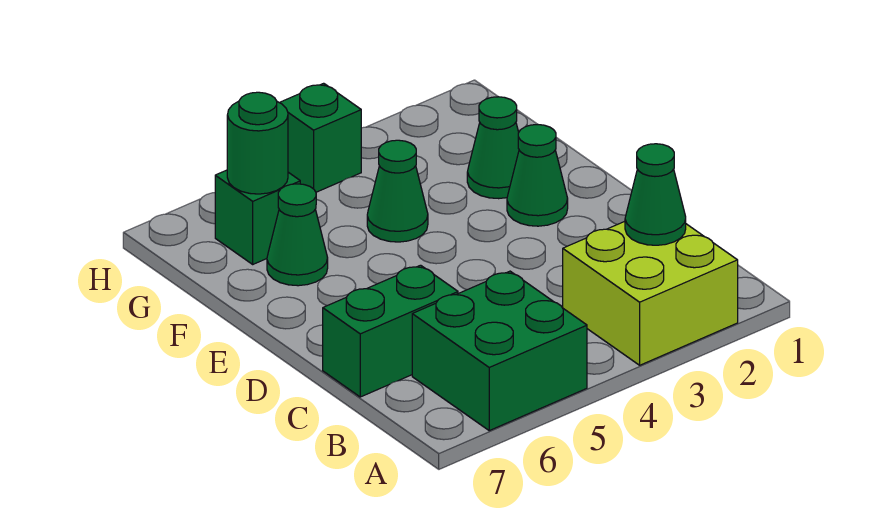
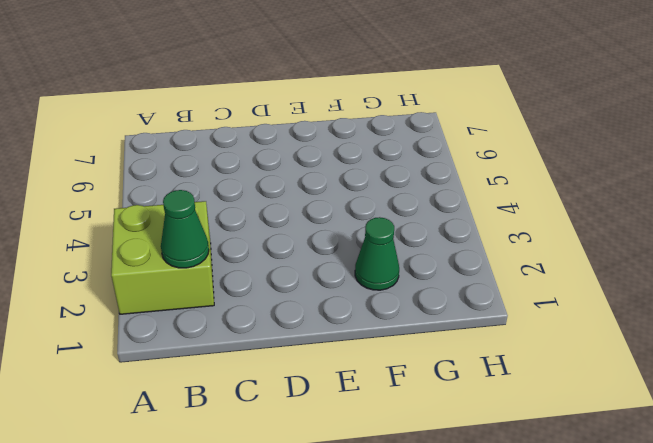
none -> green 2x2 brick [412,271,587,431]
none -> green 1x2 brick [323,265,458,397]

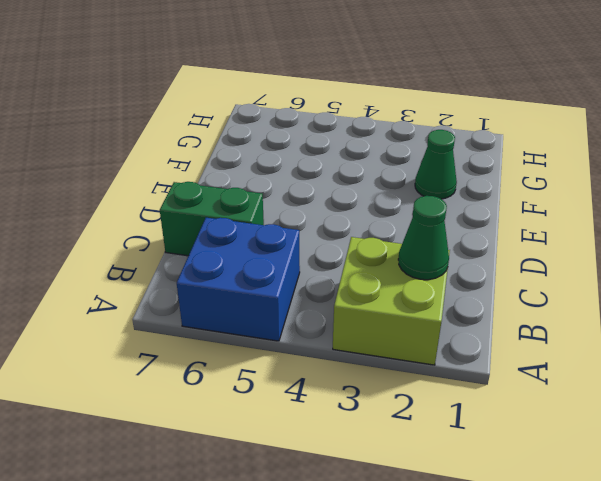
blue 2x2 brick [177,218,300,341] -> green 2x2 brick [412,271,587,431]
none -> green 1x1 cone [507,124,568,226]
none -> green 1x1 cone [367,140,428,242]

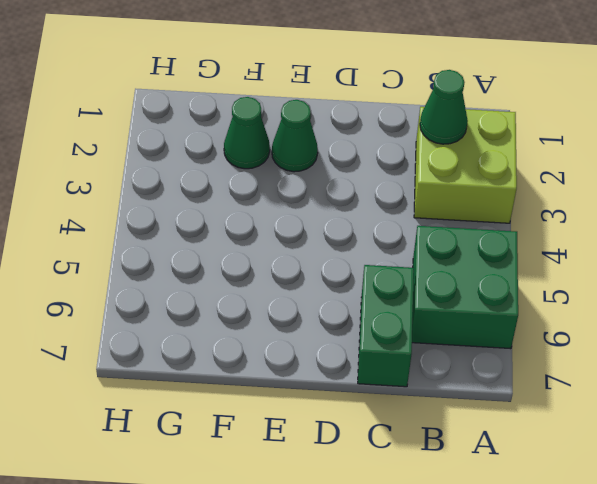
none -> green 1x1 cone [367,140,428,242]
none -> green 1x1 cone [267,184,328,286]

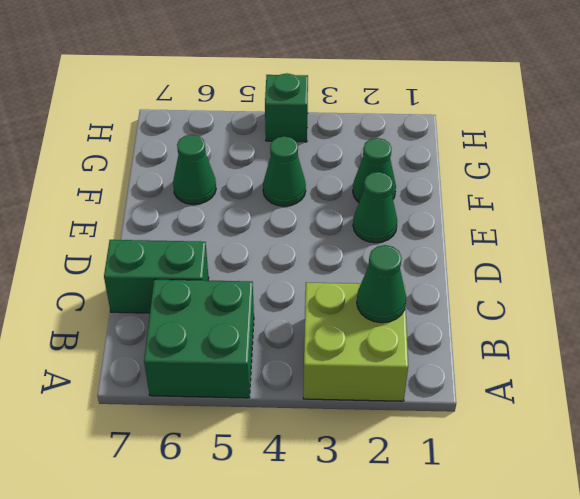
none -> green 1x1 brick [215,170,300,264]
none -> green 1x1 round brick [227,92,288,194]

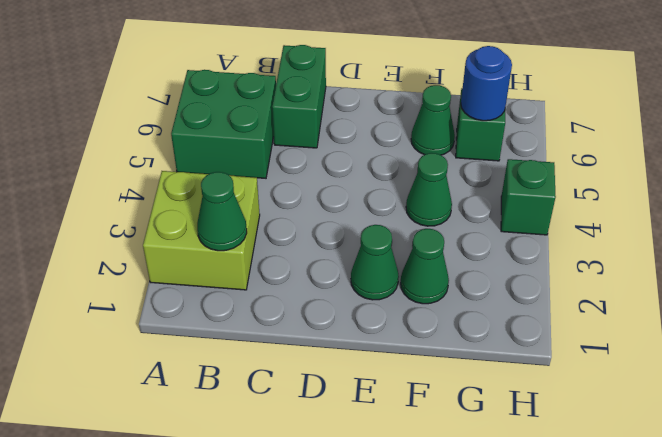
blue 1x1 round brick [461,46,512,121] -> green 1x1 round brick [227,92,288,194]

